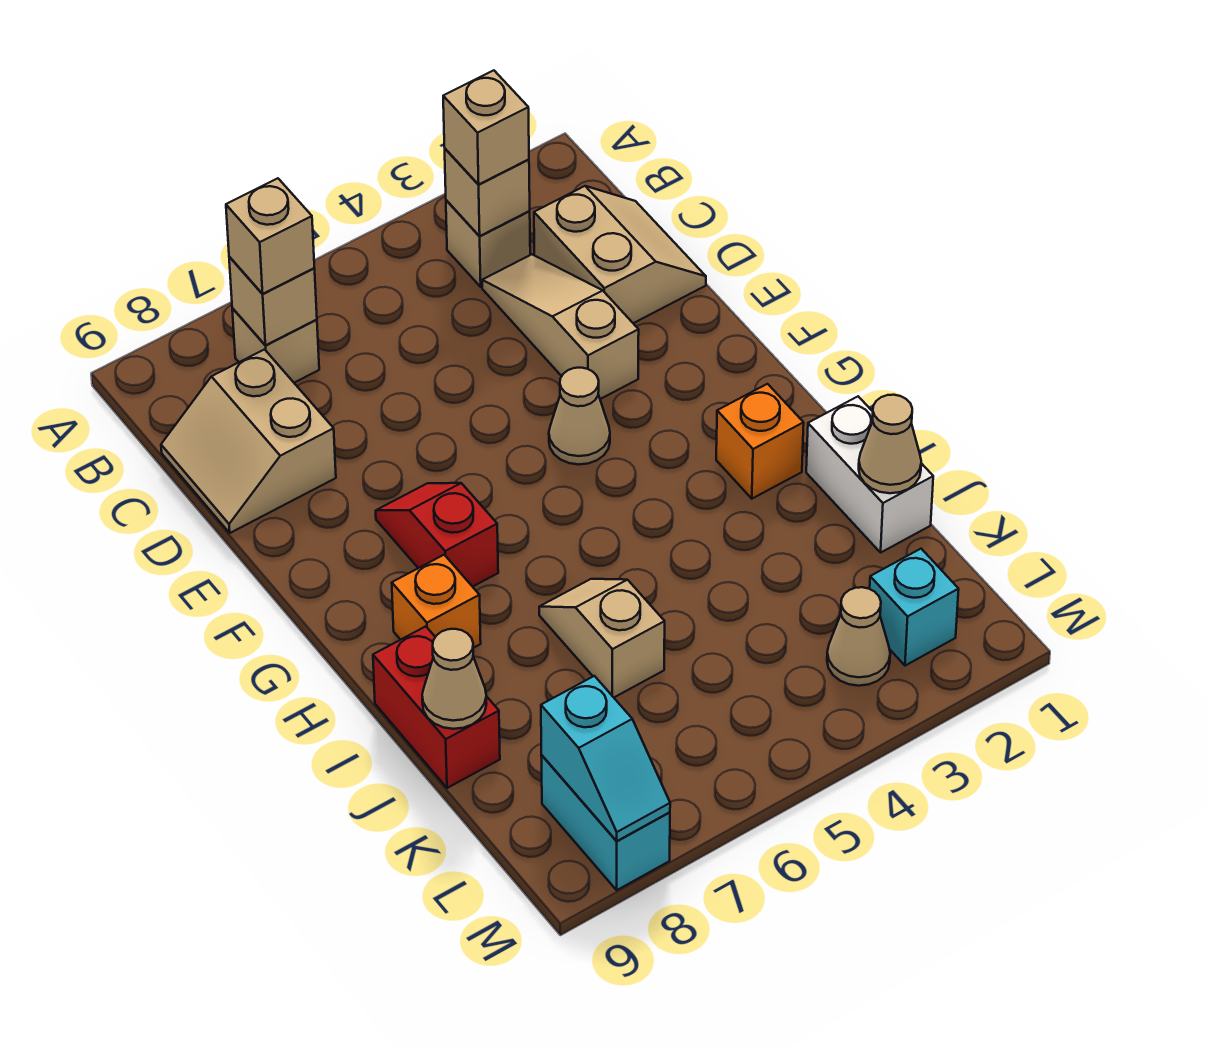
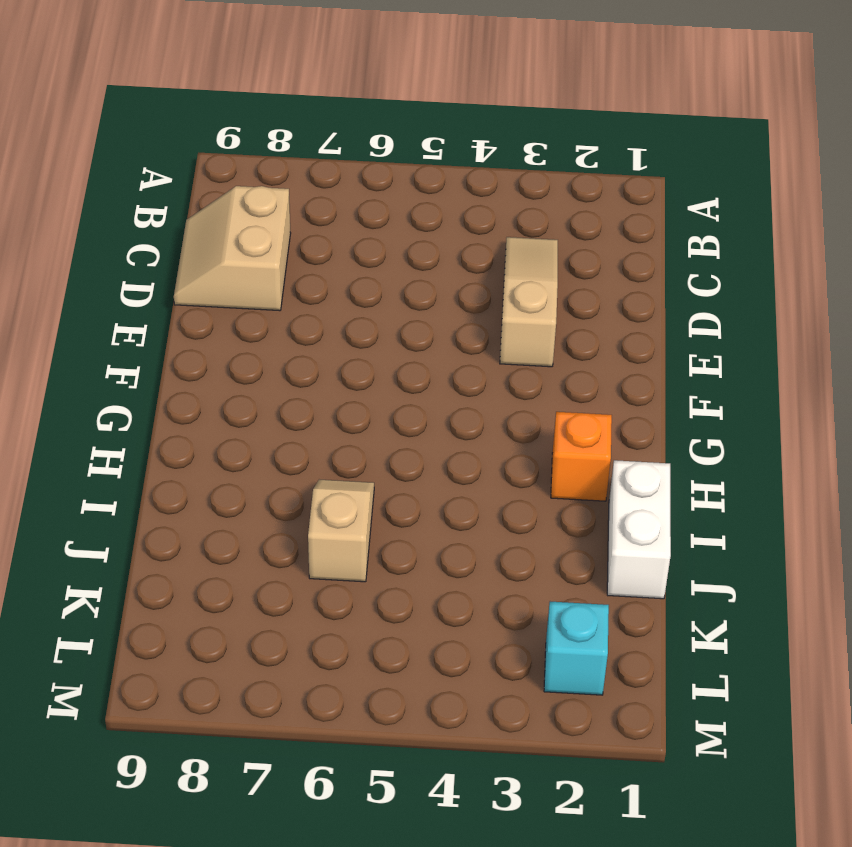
none -> tan 1x1 brick [446,200,530,287]
none -> tan 1x1 brick [232,308,319,383]
none -> tan 2x2 slope [534,186,706,323]

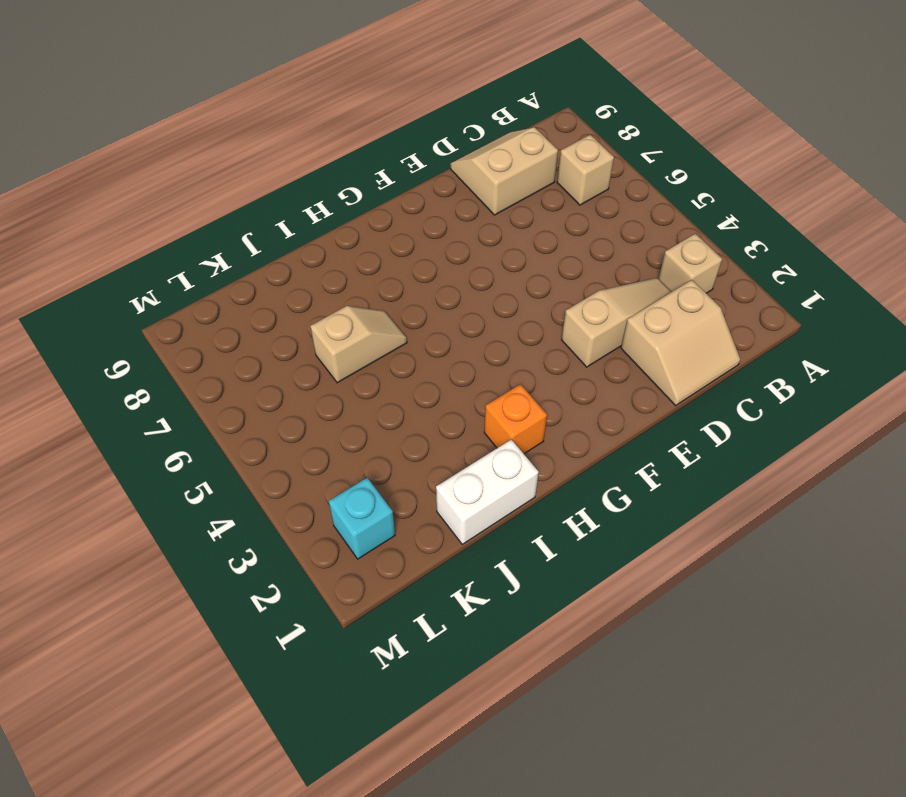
none -> tan 1x1 cone [549,368,610,465]
none -> red 1x2 slope [376,483,498,587]
none -> orange 1x1 brick [392,555,481,648]

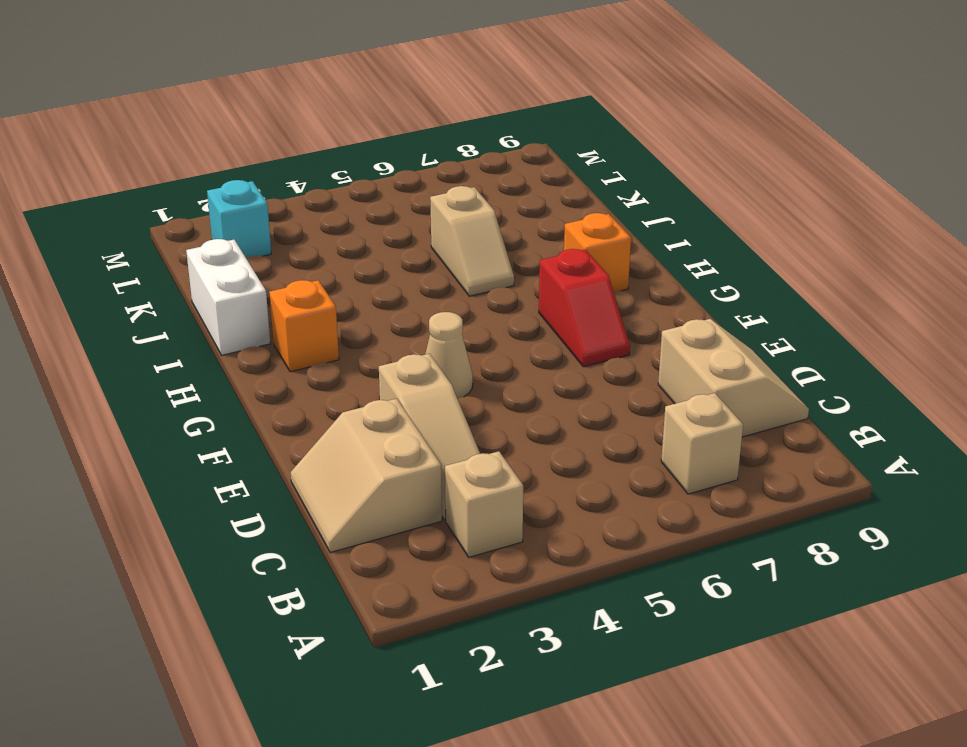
none -> red 1x2 brick [373,626,500,788]
none -> tan 1x1 cone [827,587,890,686]
none -> cyan 1x2 brick [541,755,670,890]

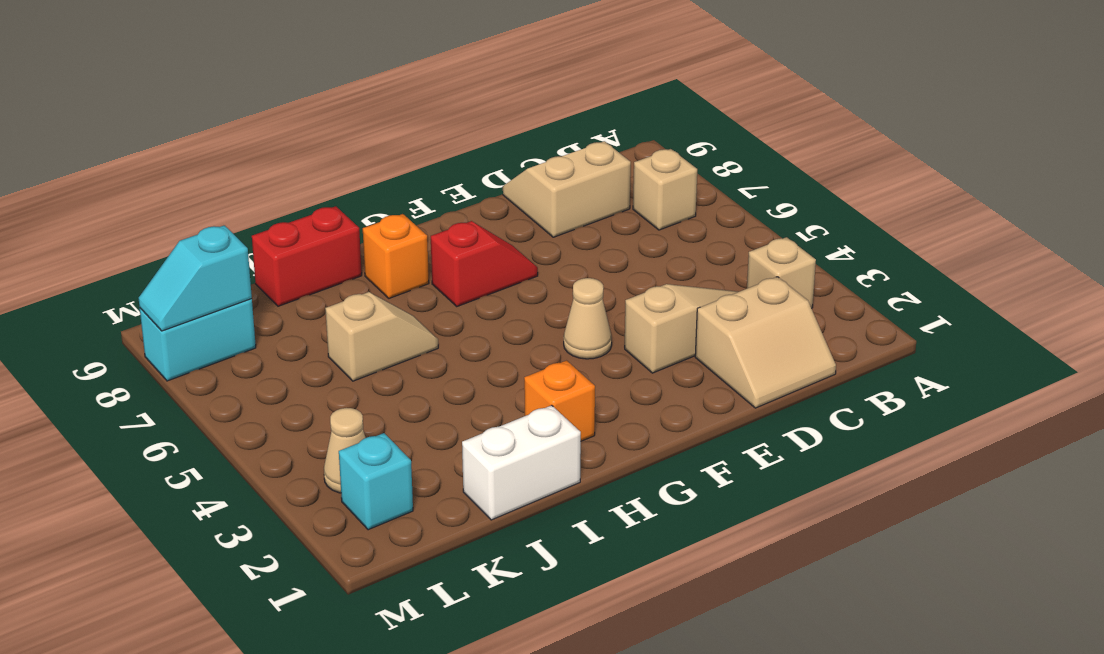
none -> tan 1x1 brick [445,149,530,236]
none -> tan 1x1 brick [229,257,317,345]
none -> tan 1x1 cone [859,395,921,493]

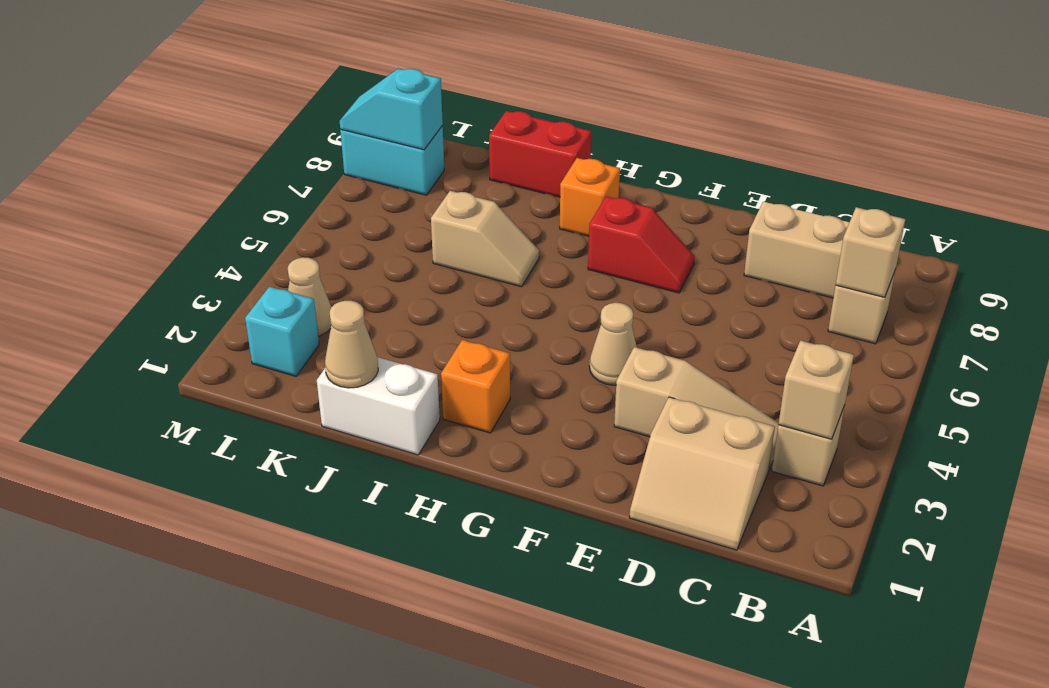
none -> tan 1x1 cone [422,629,486,729]
none -> tan 1x1 brick [443,70,529,185]
none -> tan 1x1 brick [226,178,314,294]

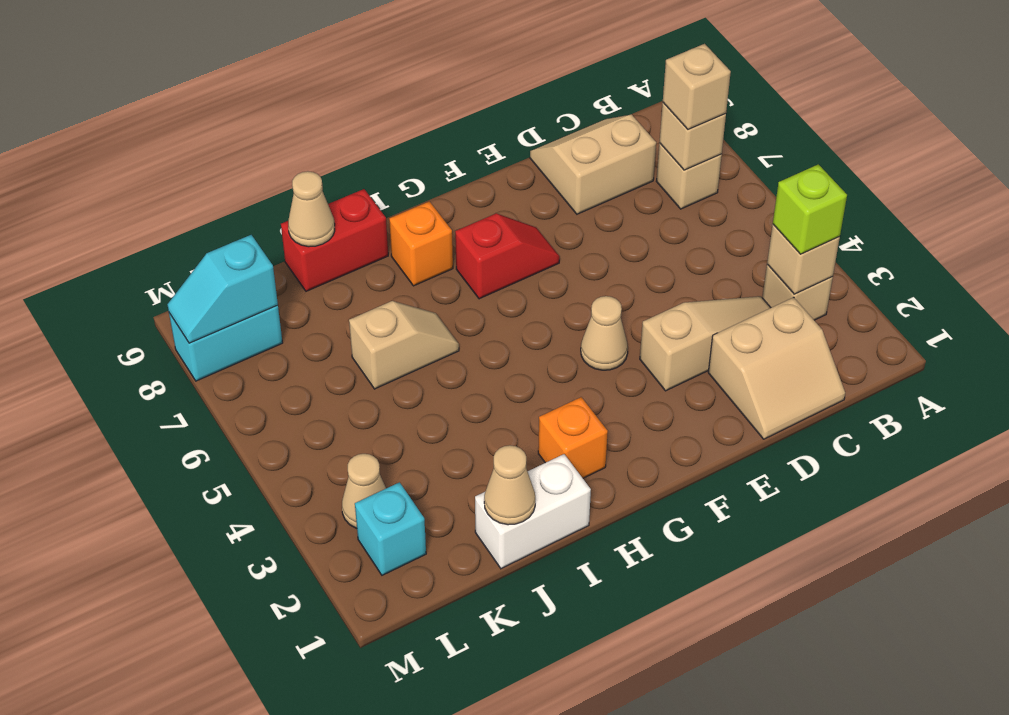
lime 1x1 brick [773,164,847,254] -> tan 1x1 brick [443,70,529,185]

